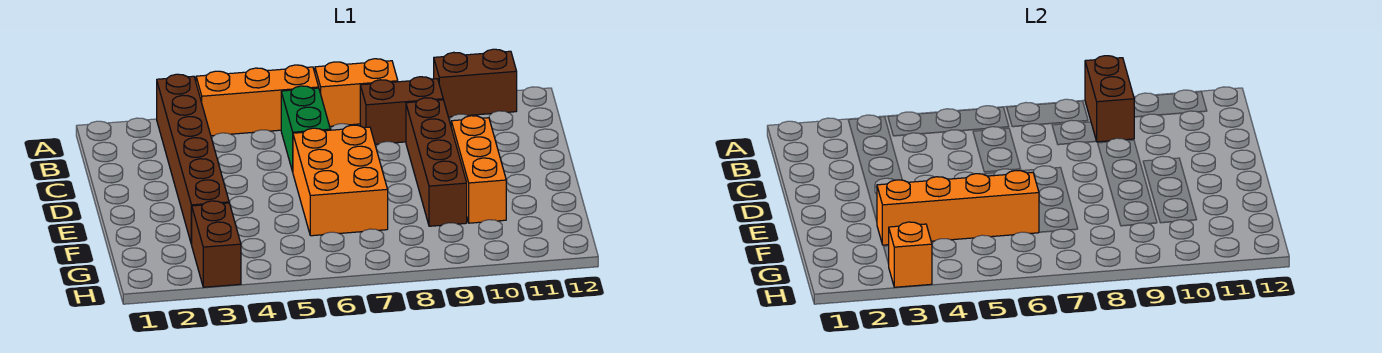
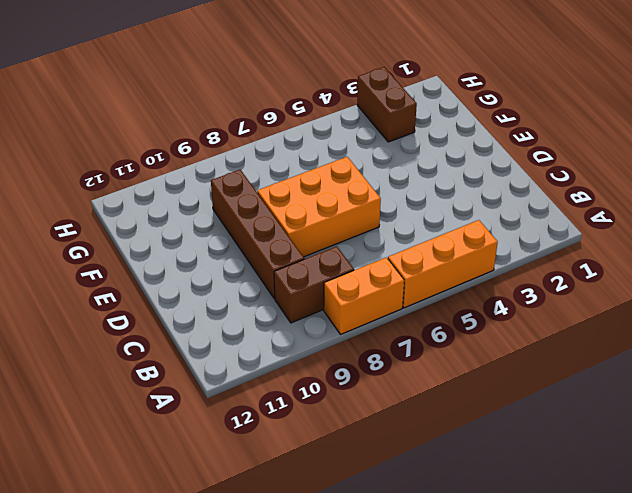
orange 2x3 brick [257,157,381,257] -> orange 2x3 brick turned to [293,125,388,236]
none -> brown 1x6 brick [157,74,229,245]
none -> brown 1x2 brick [434,49,517,117]
none -> green 1x2 brick [281,86,330,172]

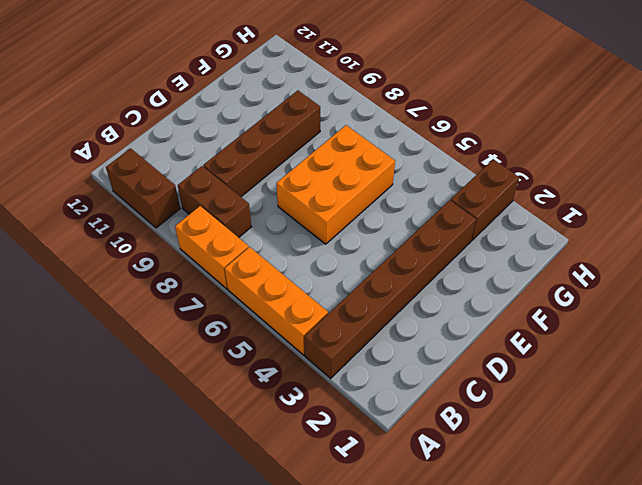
none -> green 1x2 brick [281,86,330,172]
none -> orange 1x3 brick [451,116,506,223]
none -> brown 1x2 brick [1085,56,1134,142]

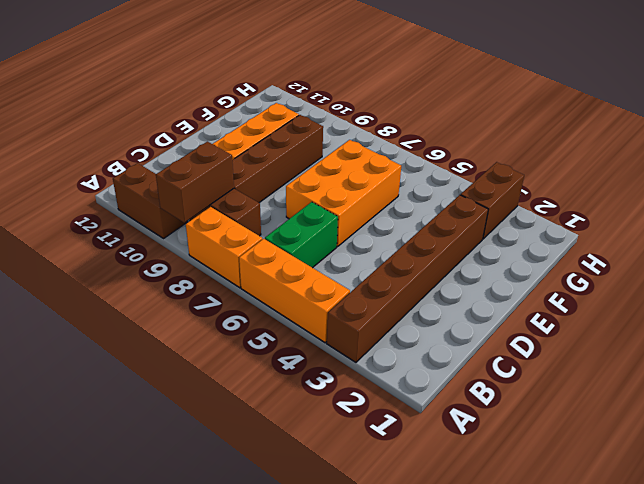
none -> orange 1x4 brick [877,171,1039,245]
none -> orange 1x1 brick [889,222,932,287]

